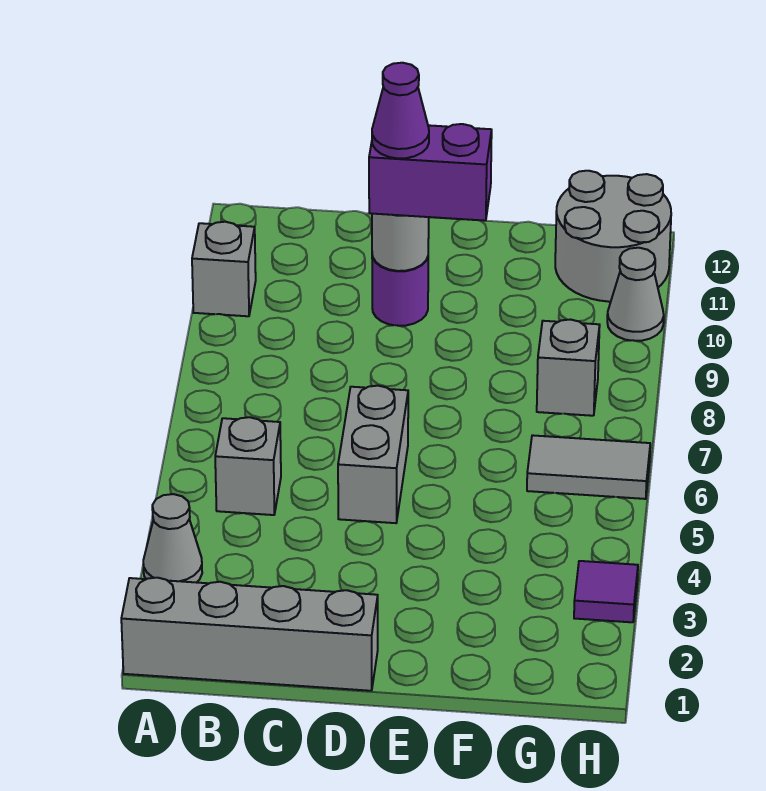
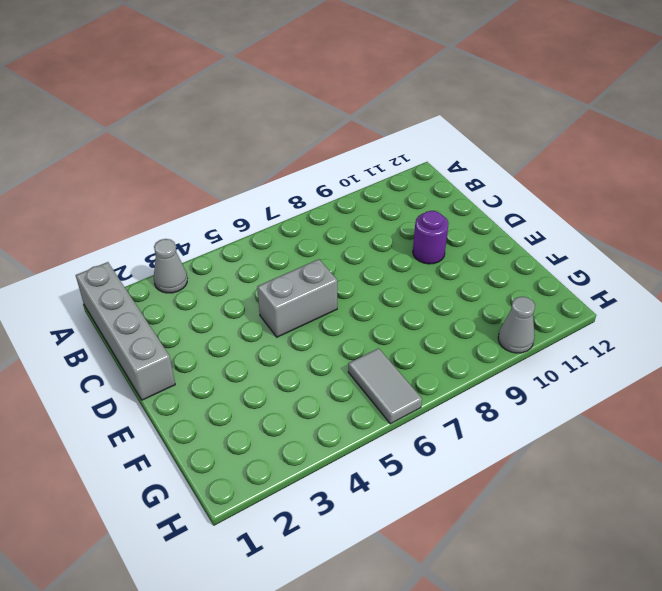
none -> grey 1x1 brick [192,222,256,316]
none -> grey 1x1 brick [215,417,281,515]
none -> grey 1x1 brick [537,320,600,416]

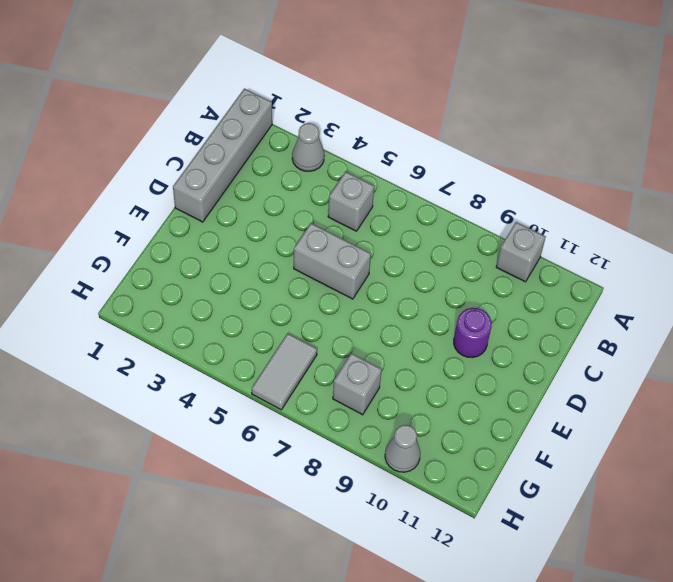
none -> grey 2x2 round brick [555,171,671,302]
none -> purple 1x1 tile [574,561,638,622]
none -> grey 1x1 round brick [372,214,429,271]

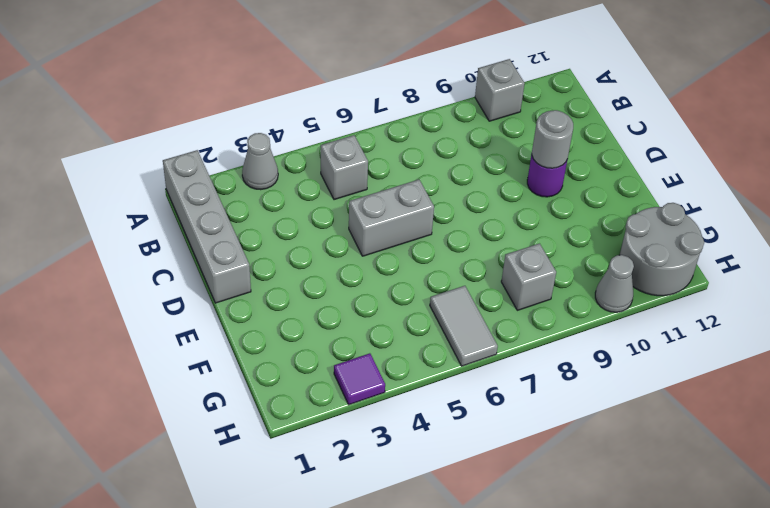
none -> purple 1x2 brick [369,124,492,221]
none -> purple 1x1 cone [372,63,429,158]

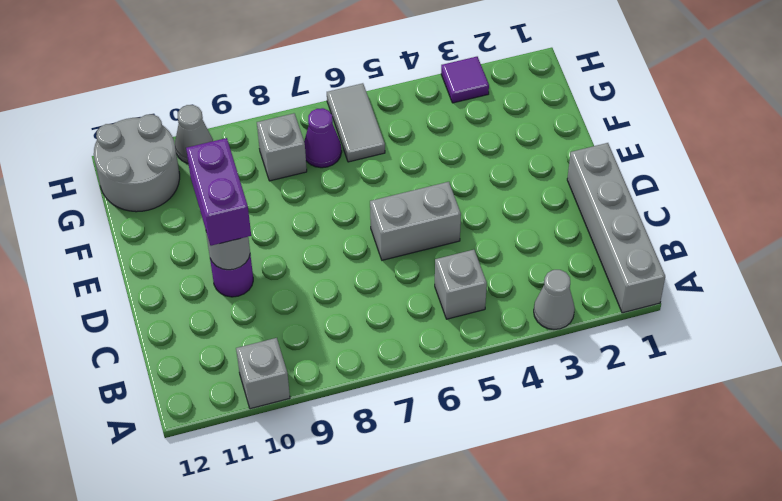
purple 1x1 cone [304,108,342,168] -> purple 1x1 cone moved to [372,63,429,158]

